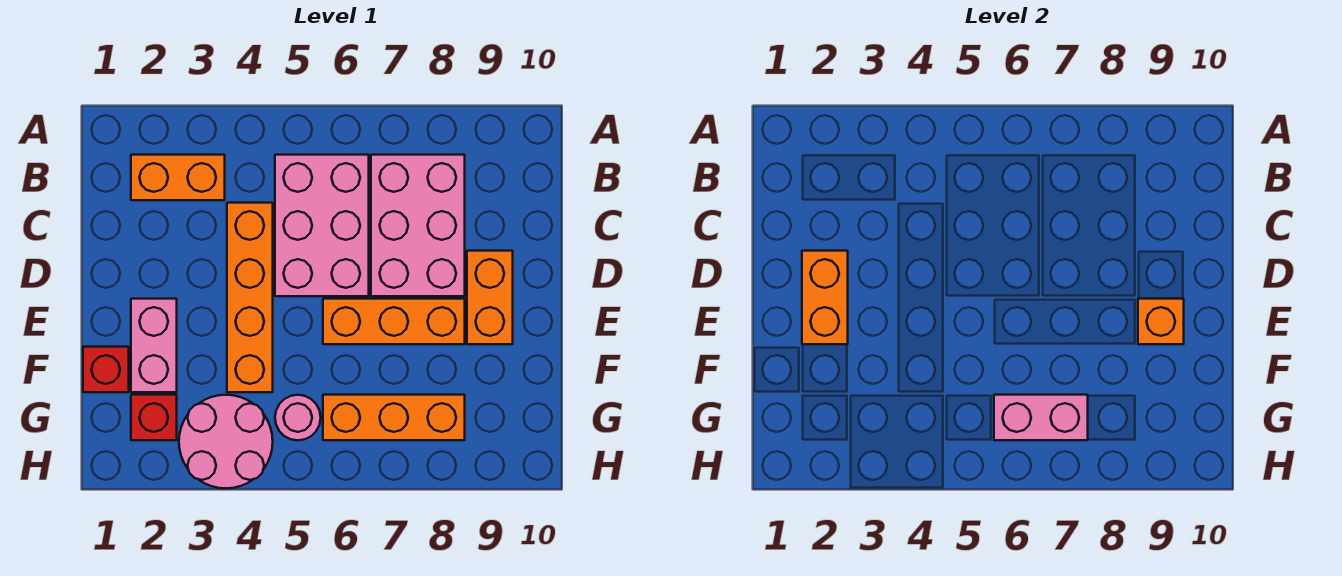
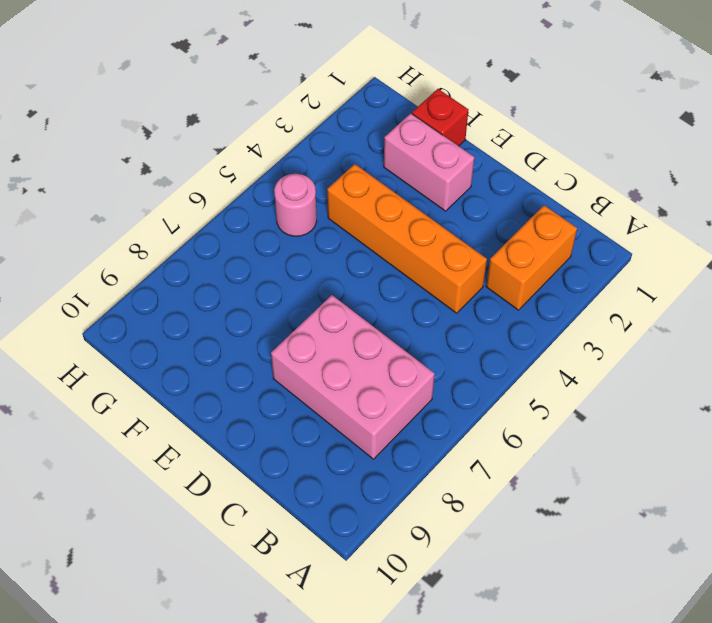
none -> pink 2x3 brick [275,155,369,296]
none -> orange 1x2 brick [467,251,513,344]
none -> orange 1x3 brick [323,299,465,344]

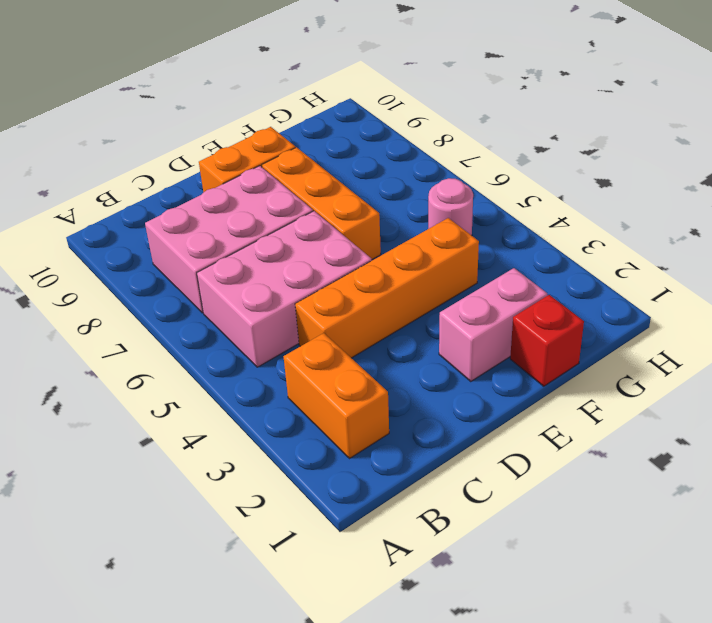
none -> red 1x1 brick [131,395,177,440]
none -> pink 2x2 round brick [179,395,273,488]
none -> orange 1x3 brick [323,395,465,440]

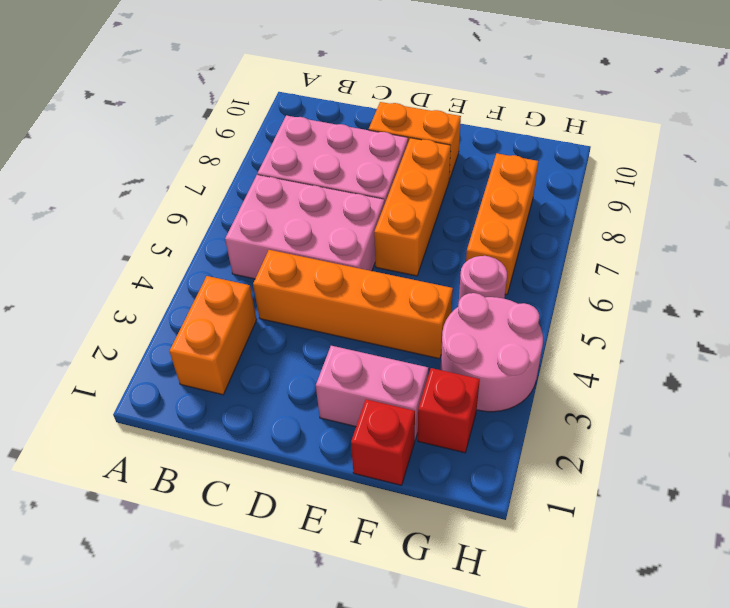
none -> orange 1x2 brick [802,251,848,344]
none -> orange 1x1 brick [1138,299,1184,344]
none -> pink 1x2 brick [994,395,1088,440]

